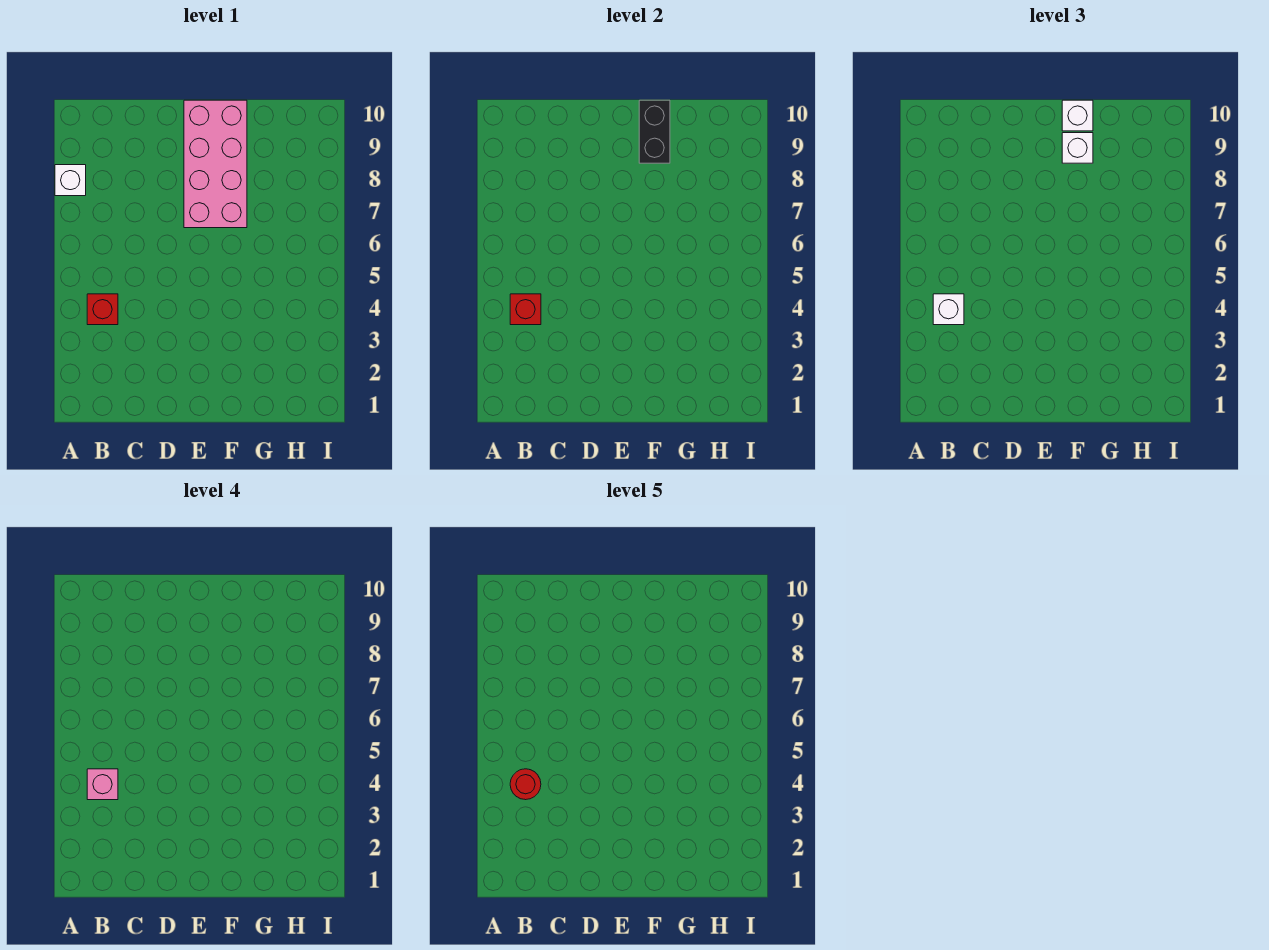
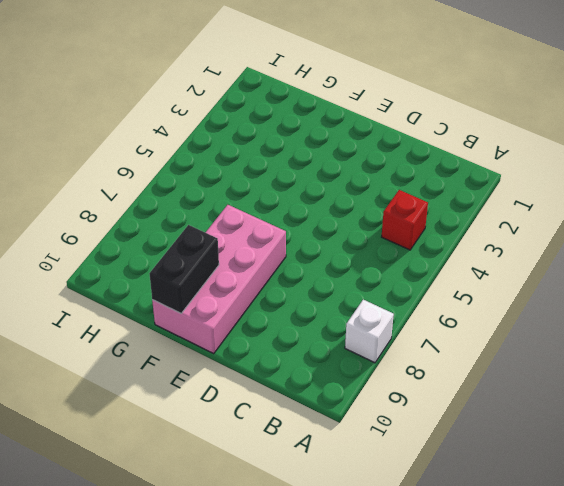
none -> red 1x1 brick [510,294,541,325]
none -> white 1x1 brick [933,294,964,325]

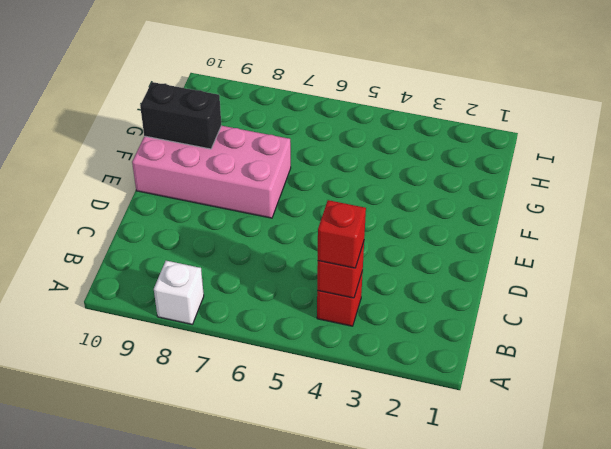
red 1x1 brick [318,200,366,268] -> white 1x1 brick [933,294,964,325]
none -> white 1x1 brick [1062,133,1093,163]
none -> white 1x1 brick [1062,100,1093,131]

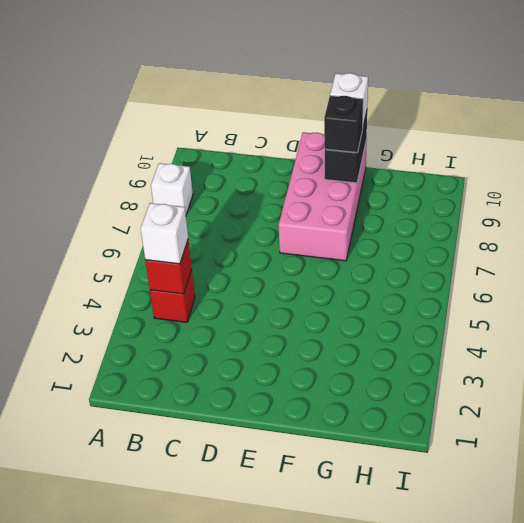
black 1x1 brick [324,96,363,153] -> white 1x1 brick [1062,133,1093,163]
none -> pink 1x1 brick [87,769,118,800]
none -> red 1x1 round brick [510,769,541,800]

